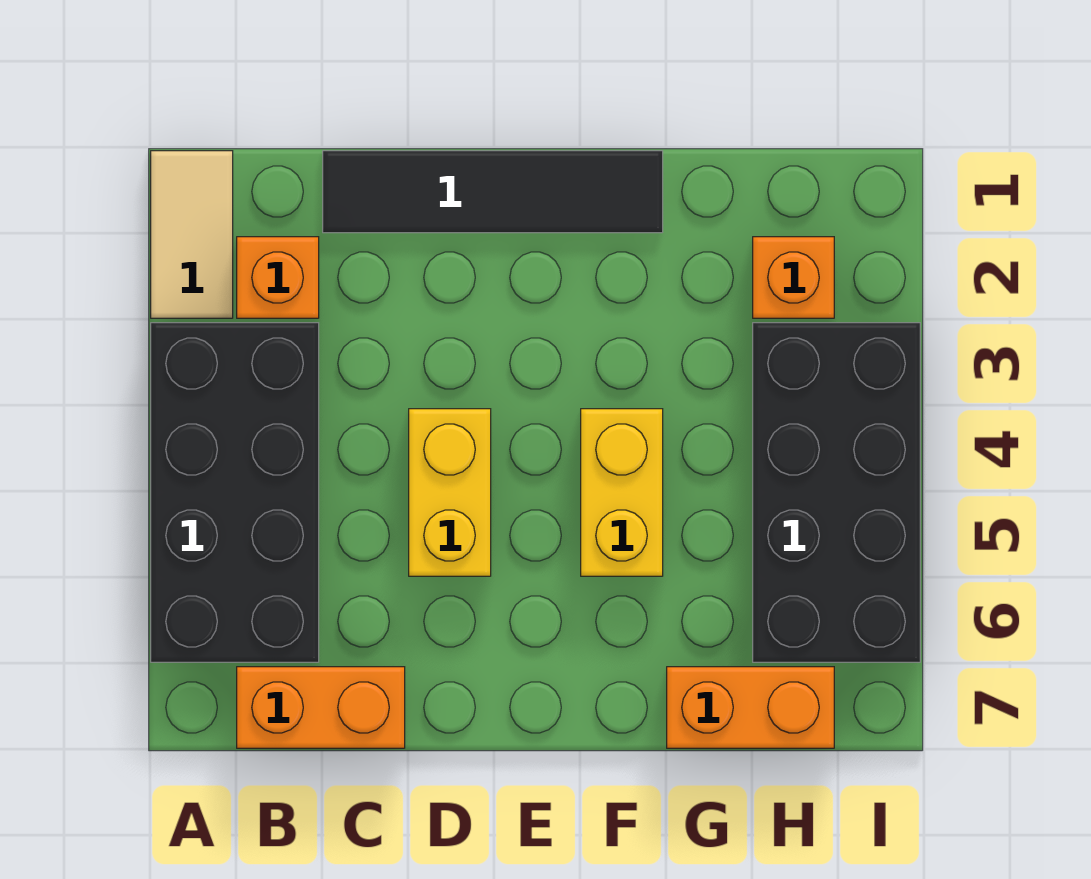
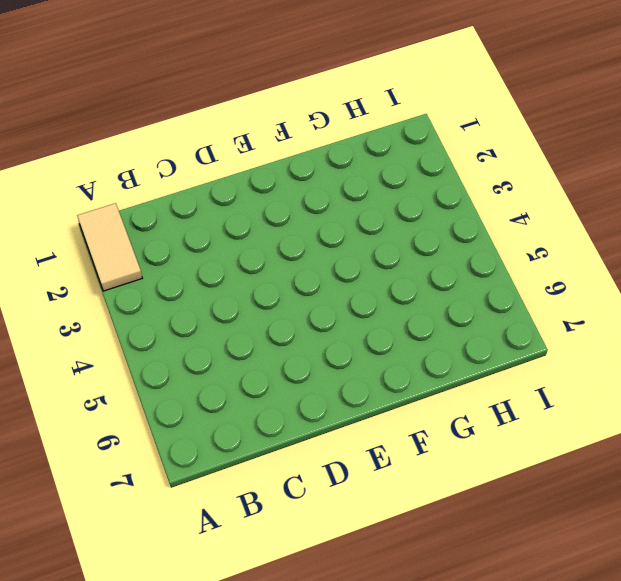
none -> black 2x4 brick [151,323,319,662]
none -> orange 1x1 brick [237,237,319,318]

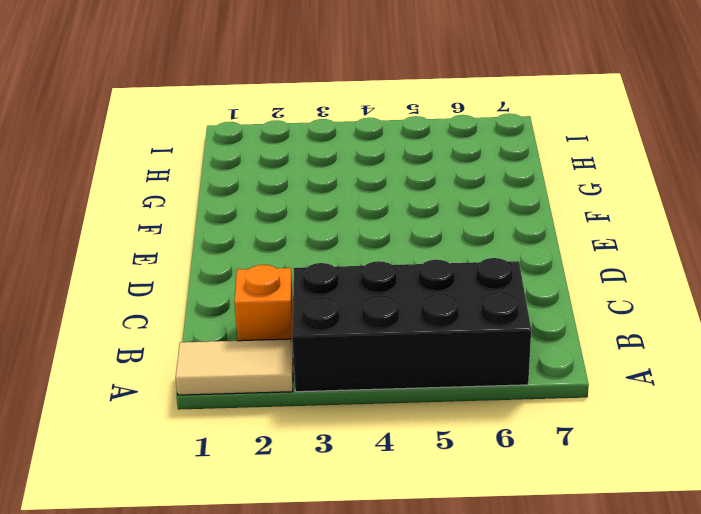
none -> orange 1x2 brick [237,667,405,748]
none -> black 1x4 tile [323,151,663,233]

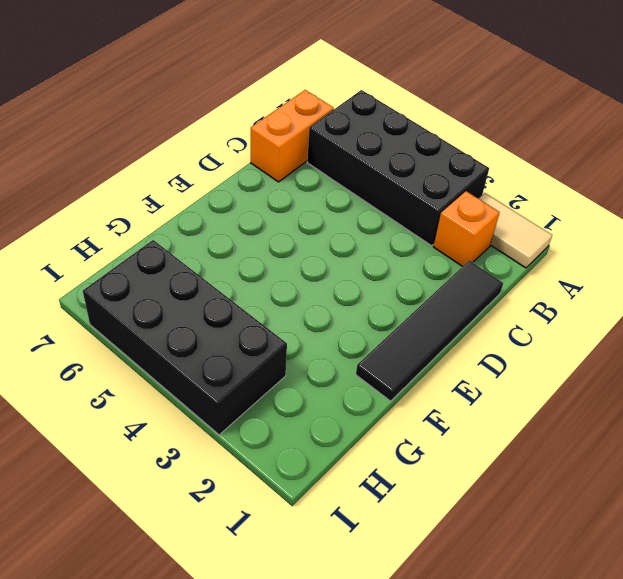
none -> yellow 1x2 brick [409,409,491,576]
none -> yellow 1x2 brick [581,409,663,576]

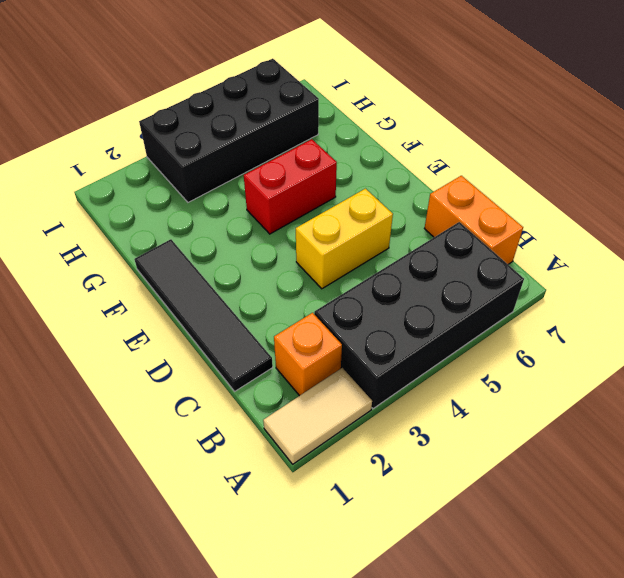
red 1x2 brick [244,139,337,234] -> yellow 1x2 brick [581,409,663,576]
none -> orange 1x2 brick [667,667,834,748]
none -> orange 1x1 brick [753,237,834,318]

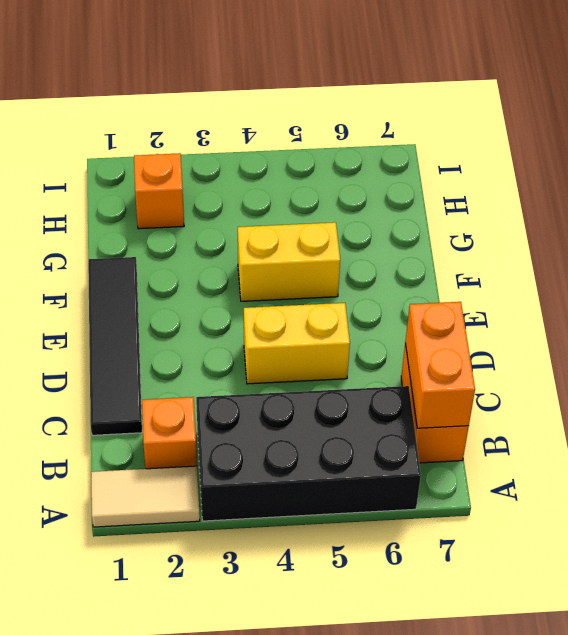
orange 1x2 brick [405,302,475,428] -> orange 1x2 brick moved to [667,667,834,748]
none -> black 2x4 brick [753,323,920,662]

